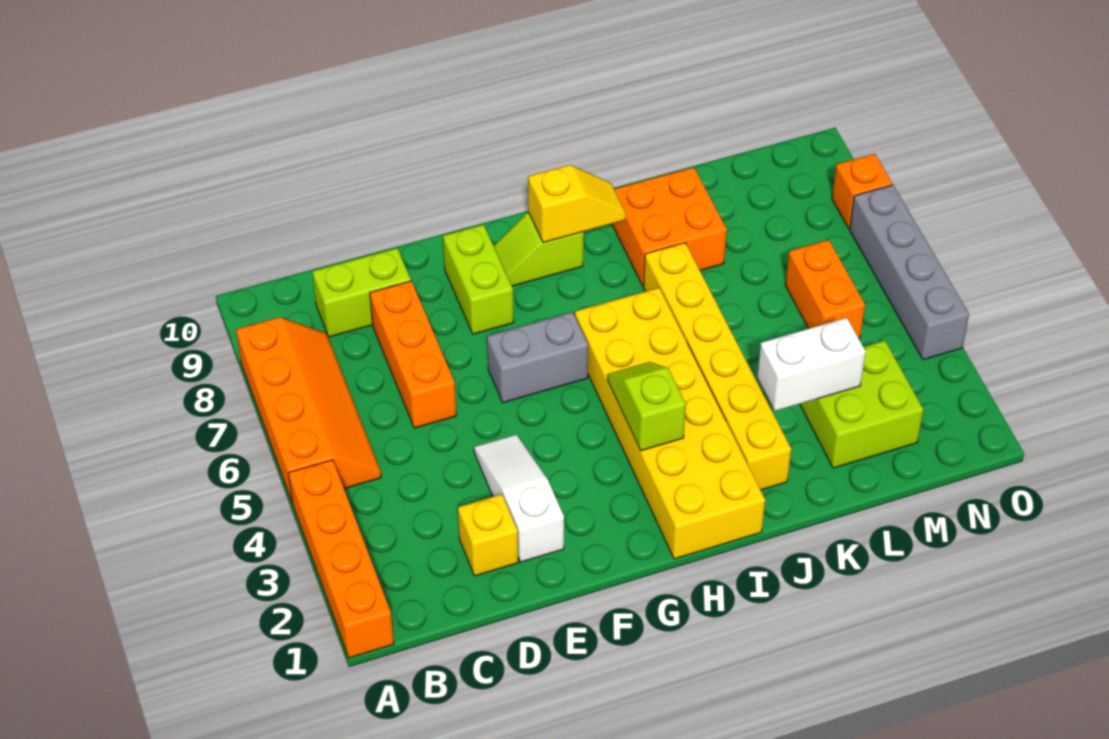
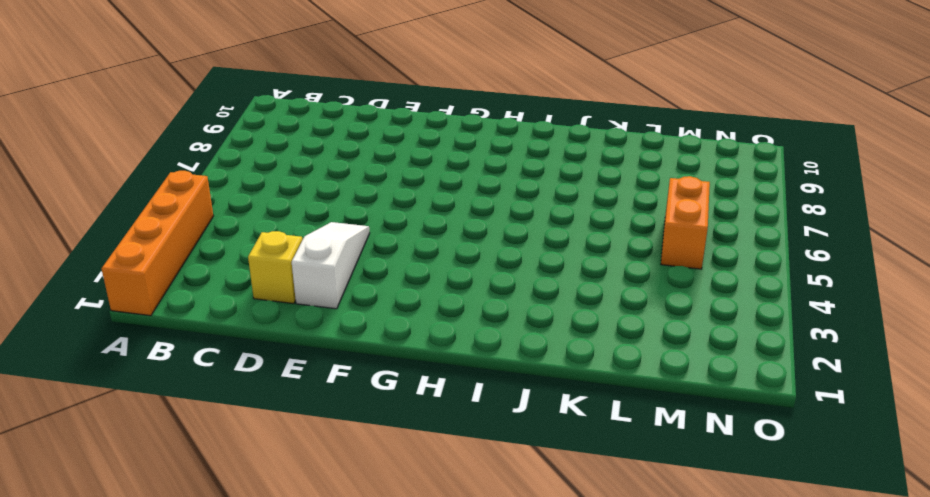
none -> orange 2x4 slope [236,317,381,503]
none -> lime 1x2 brick [312,248,411,337]
none -> orange 1x3 brick [370,281,456,428]

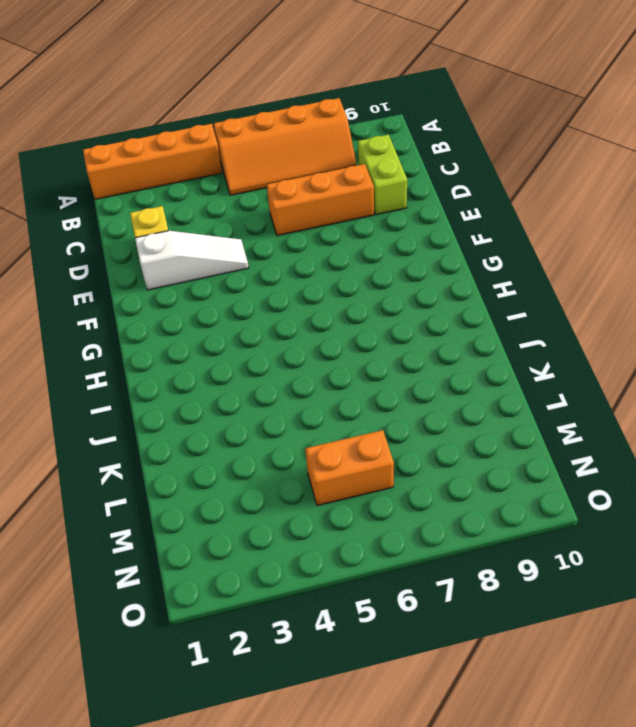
none -> grey 1x2 brick [487,312,588,403]
none -> lime 1x2 brick [443,225,514,334]
none -> lime 1x2 slope [493,212,584,286]

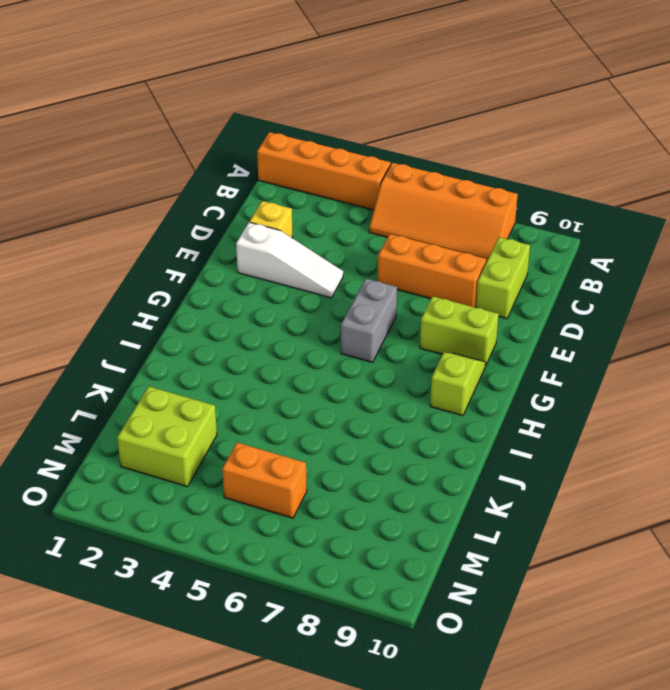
none -> yellow 2x6 brick [575,288,765,559]
none -> yellow 1x6 brick [644,243,791,490]
none -> orange 2x2 brick [612,167,727,286]

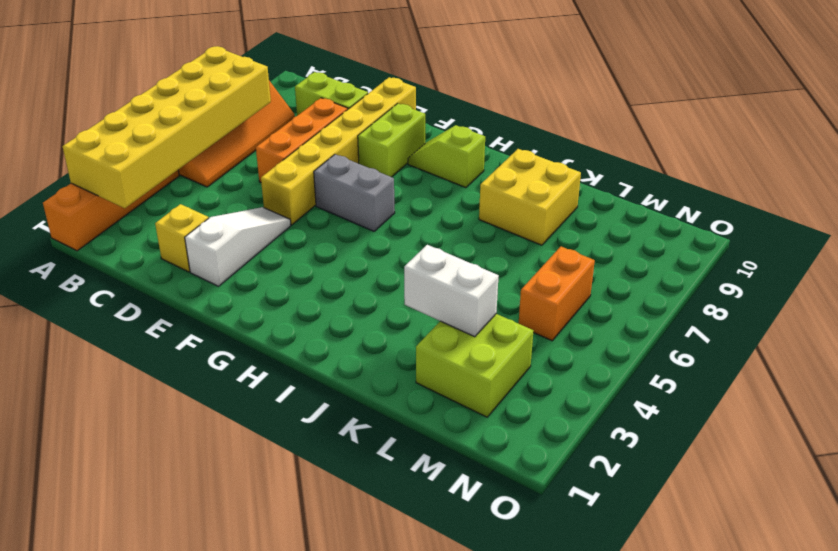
yellow 2x6 brick [63,46,271,208] -> yellow 2x6 brick moved to [575,288,765,559]
yellow 1x6 brick [261,77,416,225] -> yellow 1x6 brick moved to [644,243,791,490]
yellow 2x2 brick [479,149,581,245] -> orange 2x2 brick [612,167,727,286]
none -> grey 1x4 brick [850,185,969,360]
none -> orange 1x1 brick [832,154,892,229]
none -> lime 1x2 slope [608,362,686,451]

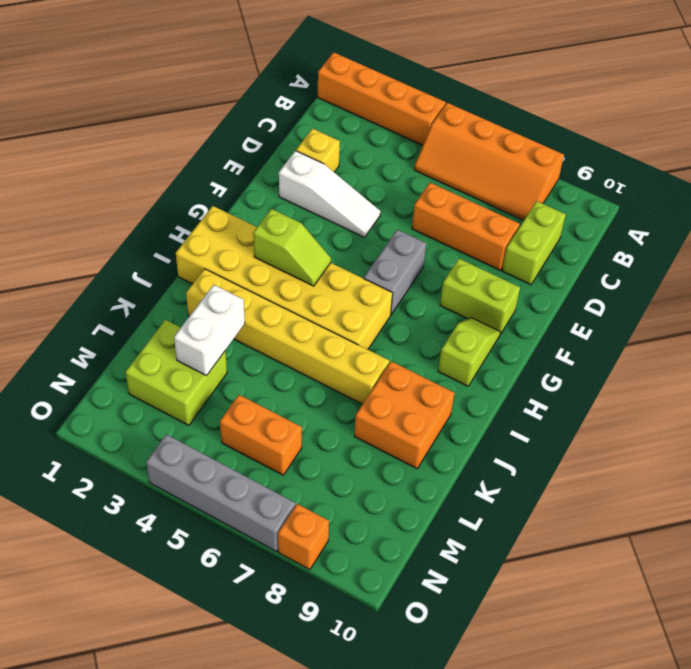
none -> yellow 1x2 slope [528,165,626,243]

